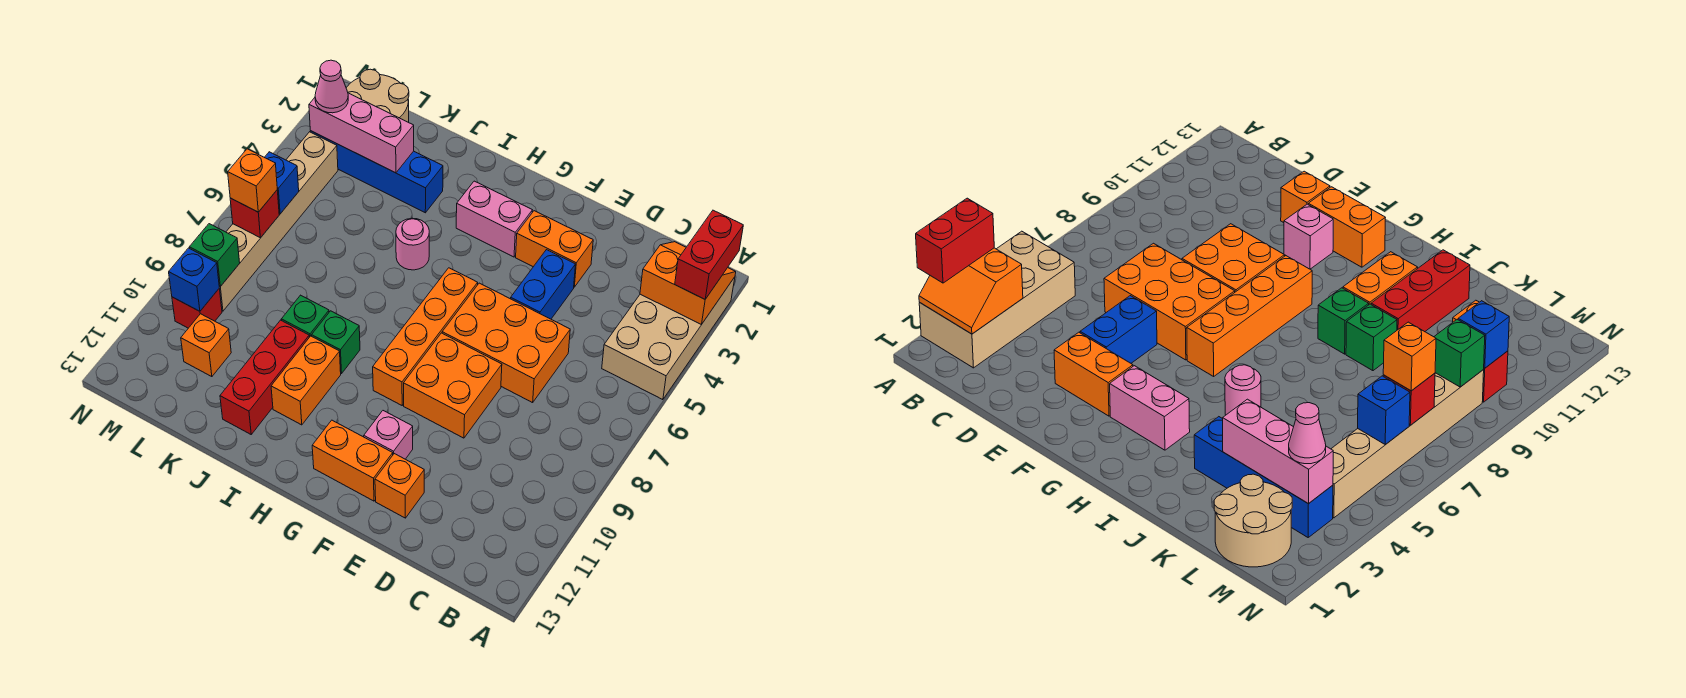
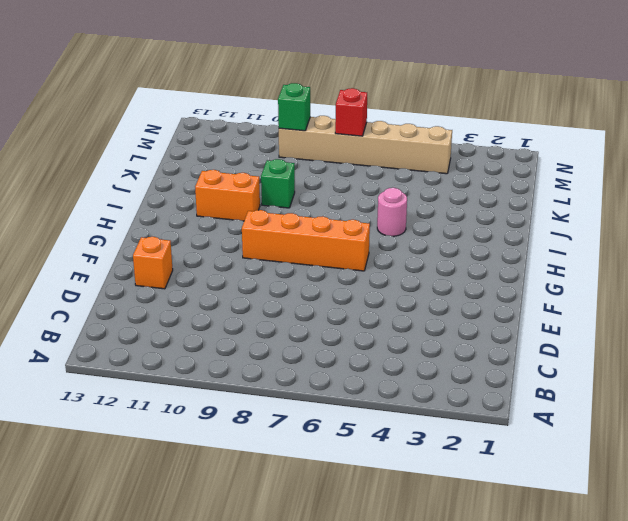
none -> tan 2x4 brick [602,277,735,400]
none -> orange 2x3 brick [442,283,570,403]
none -> orange 1x2 brick [516,211,593,287]

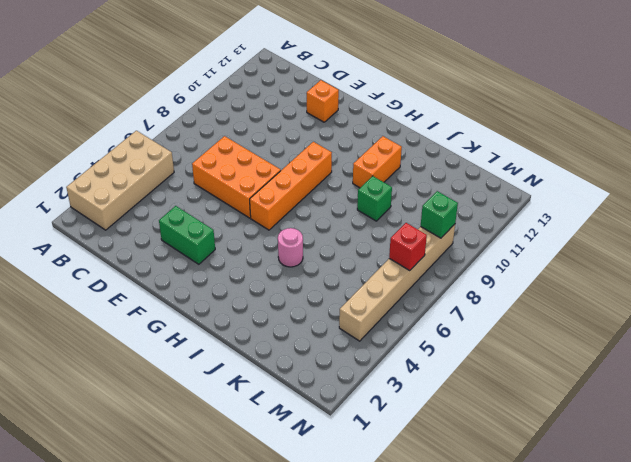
green 1x2 brick [159,206,215,264] -> orange 1x2 brick [516,211,593,287]
none -> blue 1x2 brick [511,250,575,319]
none -> orange 2x2 brick [404,333,502,438]
none -> pink 1x1 brick [364,411,413,459]

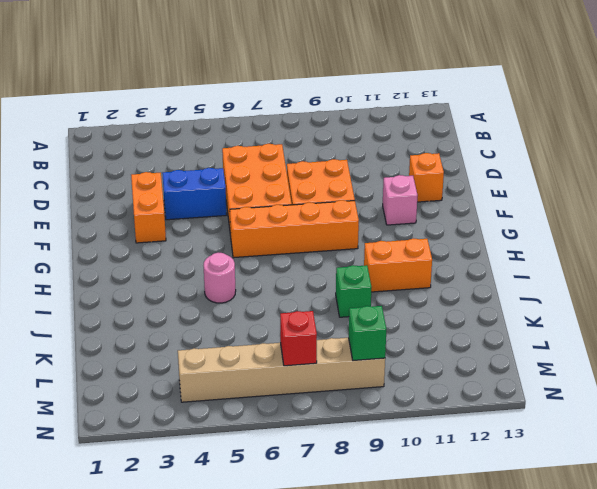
none -> tan 2x4 brick [602,277,735,400]
none -> orange 1x2 brick [312,420,393,501]
none -> pink 1x2 brick [456,181,532,257]

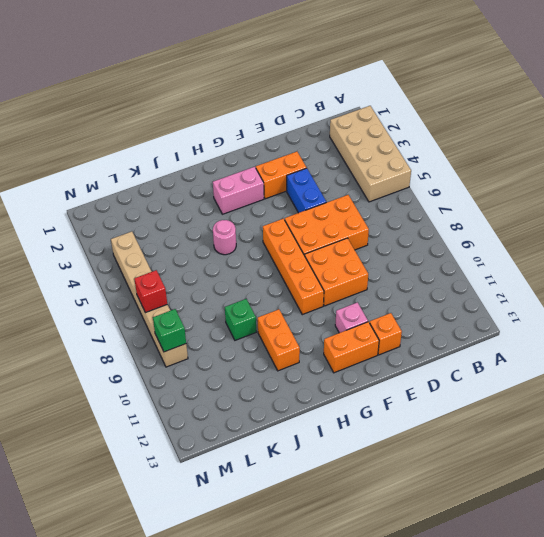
none -> green 1x1 brick [312,311,360,374]
none -> blue 1x4 brick [310,131,443,213]
none -> red 1x3 brick [220,320,309,434]

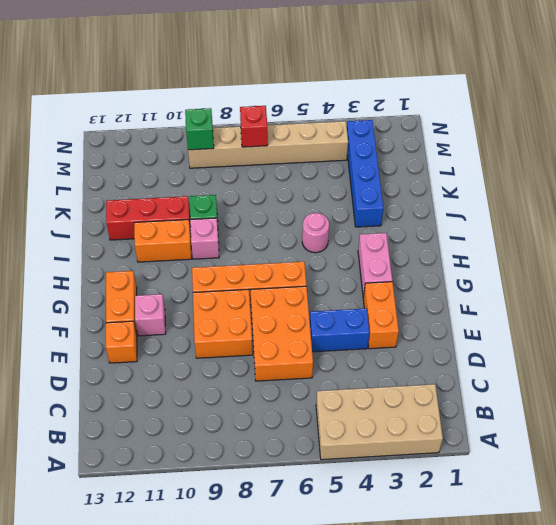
pink 1x1 brick [190,218,219,259] -> green 1x1 brick [312,311,360,374]
none -> tan 2x2 round brick [346,69,409,122]
none -> orange 1x1 brick [181,314,231,377]
none -> red 1x1 brick [172,288,222,328]

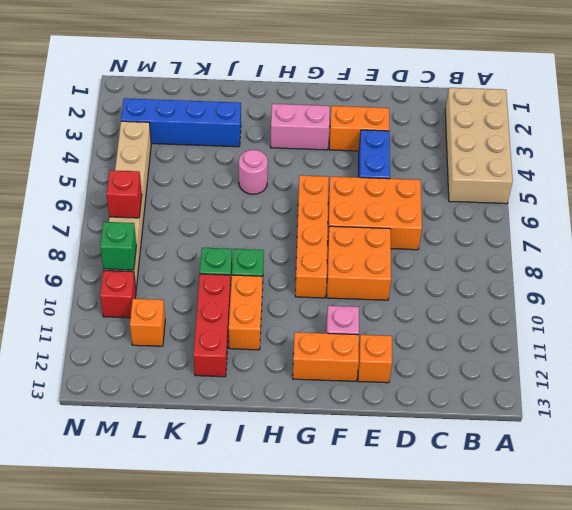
none -> tan 2x2 round brick [346,69,409,122]
none -> orange 2x2 slope [640,242,736,325]
none -> pink 1x3 brick [309,93,414,173]

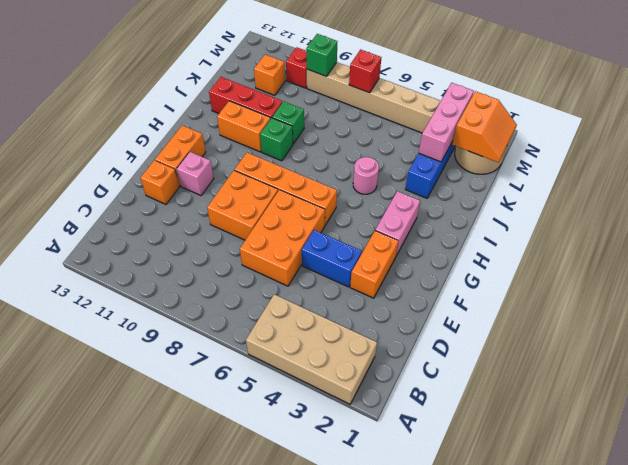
orange 2x2 slope [452,91,517,163] -> orange 2x2 slope moved to [640,242,736,325]
none -> blue 1x1 brick [265,152,299,214]
none -> blue 1x1 brick [169,248,219,311]
none -> red 1x2 brick [675,210,743,299]

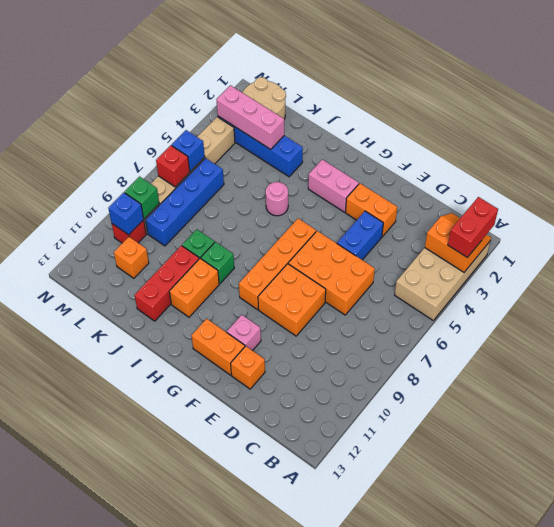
blue 1x4 brick [145,158,224,246] -> none
none -> pink 1x1 cone [315,60,348,113]
none -> orange 1x1 brick [228,149,277,212]

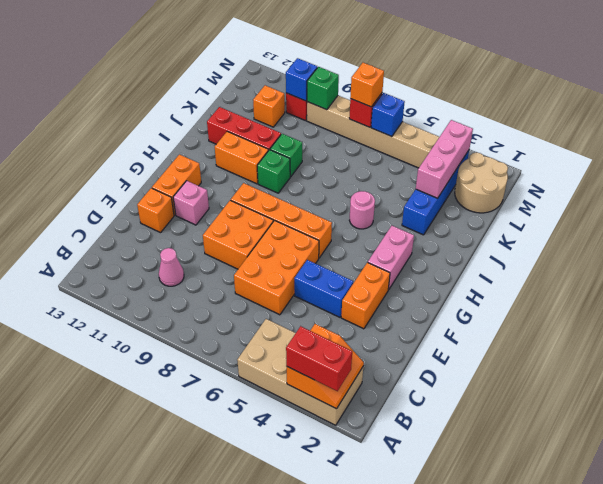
pink 1x1 cone [159,248,184,286] -> pink 1x1 cone moved to [315,60,348,113]

